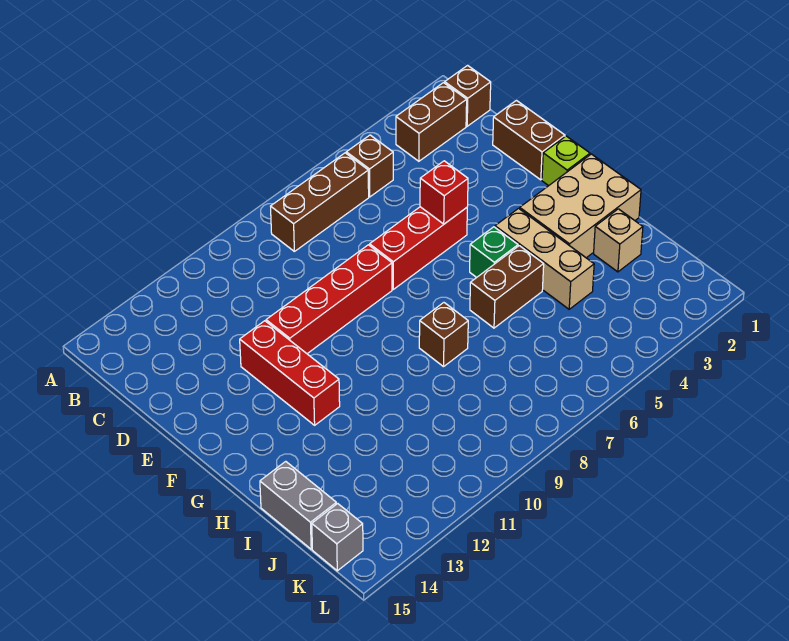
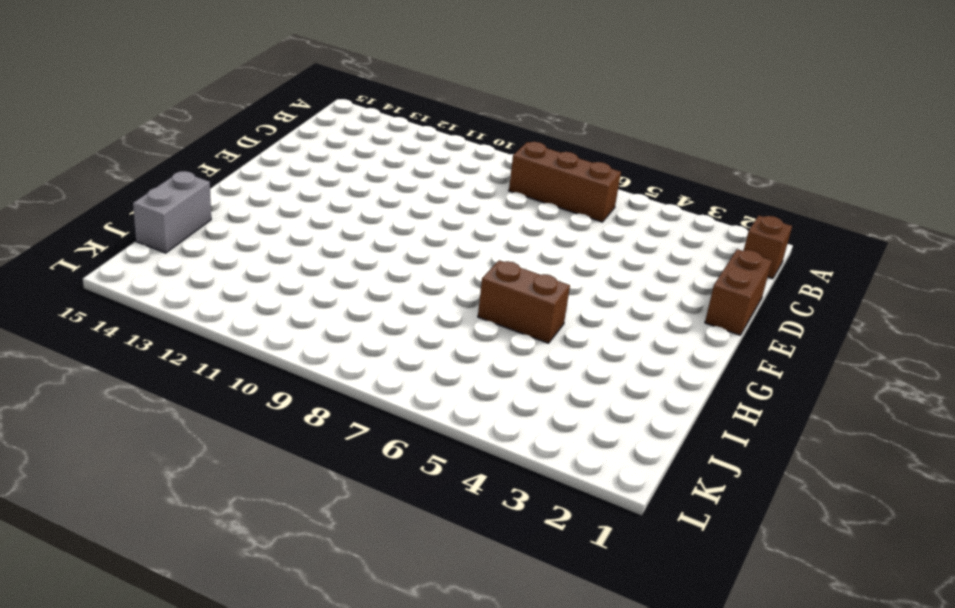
none -> brown 1x2 brick [396,83,467,161]
none -> brown 1x1 brick [346,135,393,197]
none -> red 1x3 brick [370,207,467,289]

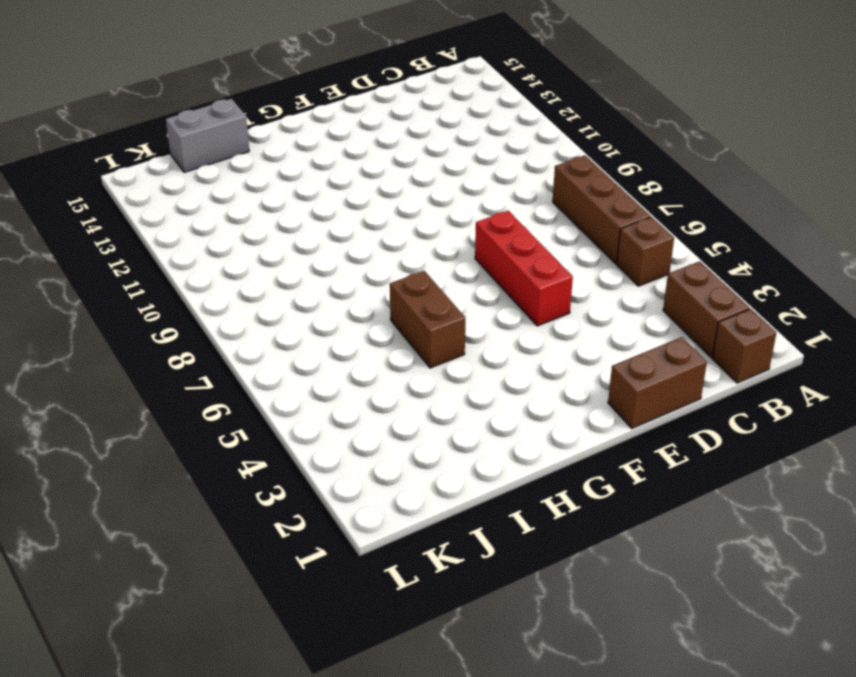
none -> red 1x4 brick [266,245,392,354]
none -> red 1x3 brick [240,321,340,425]
none -> lime 1x1 brick [542,136,590,186]

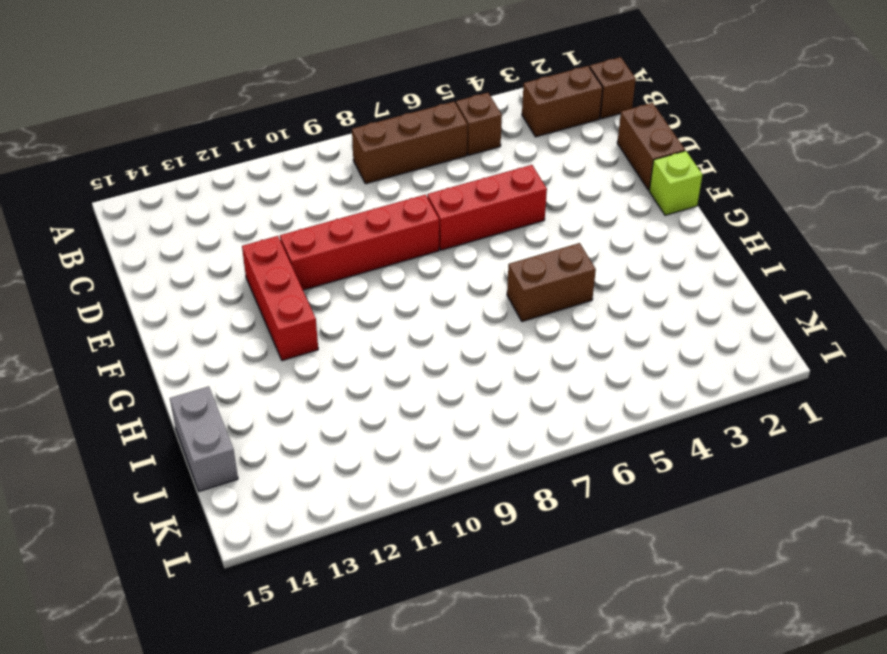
none -> tan 2x3 brick [520,154,641,258]
none -> tan 1x3 brick [495,208,594,309]
none -> green 1x1 brick [470,227,518,277]

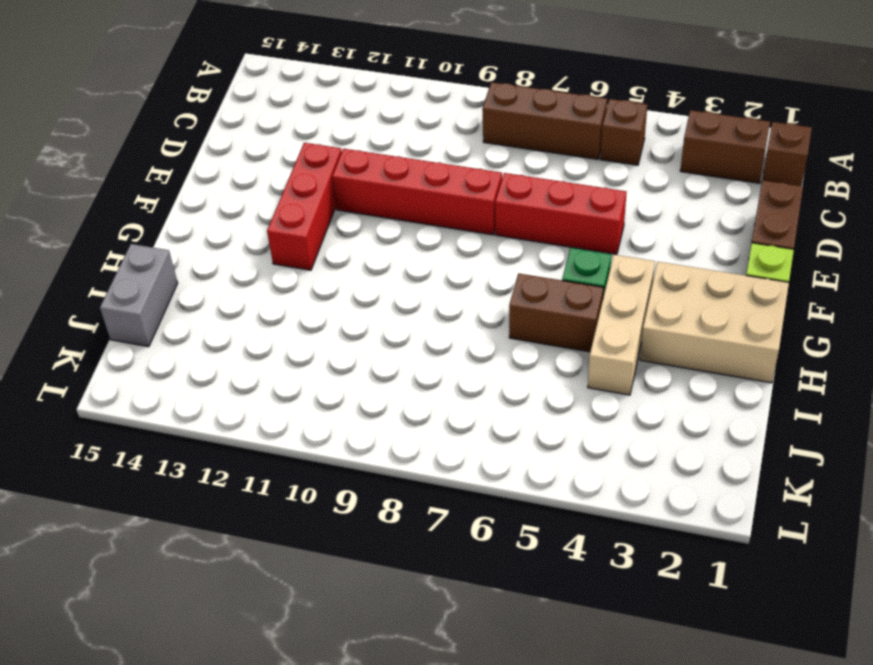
none -> brown 1x1 brick [419,303,468,367]
none -> tan 1x1 brick [594,209,643,272]
none -> grey 1x1 brick [312,504,363,571]

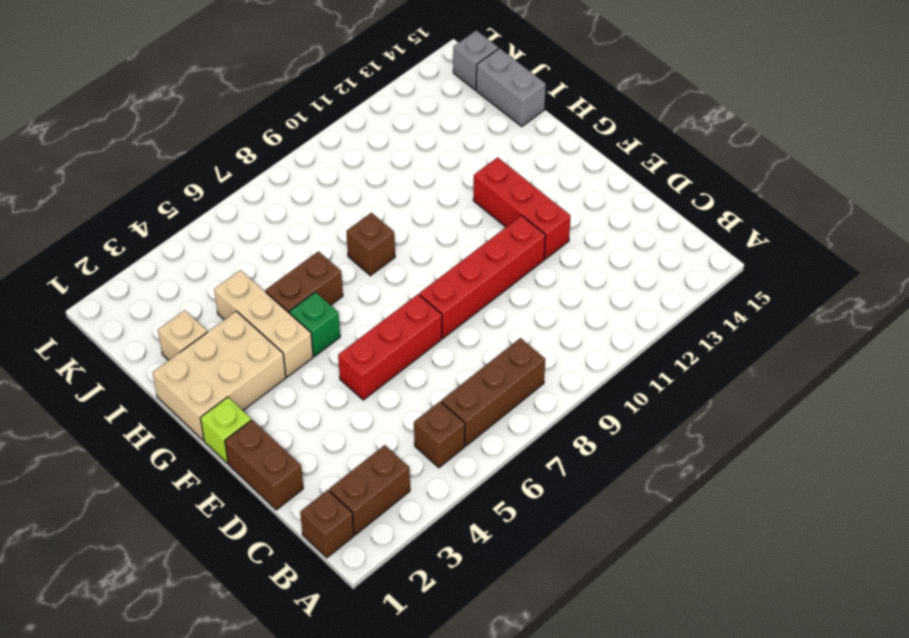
none -> red 1x1 brick [420,161,468,224]

